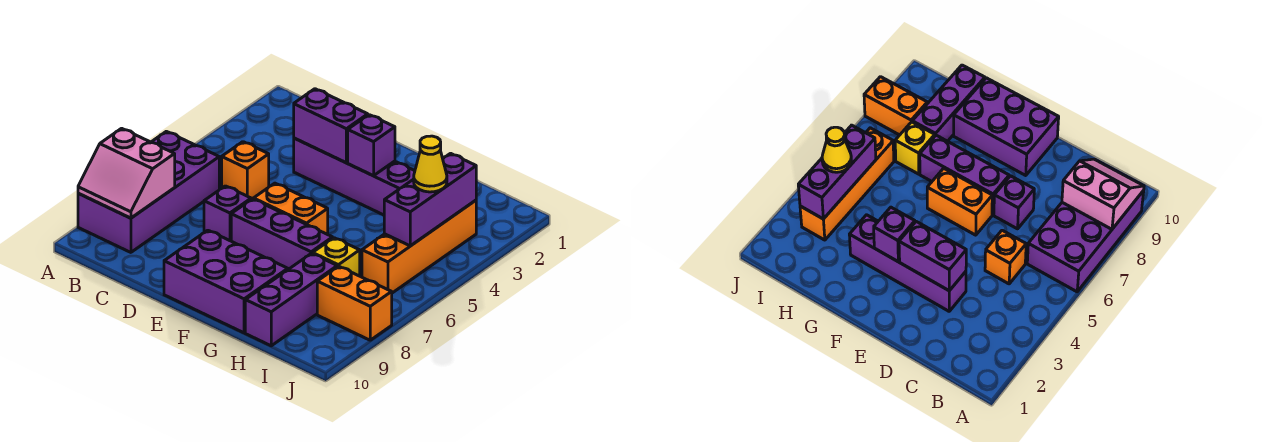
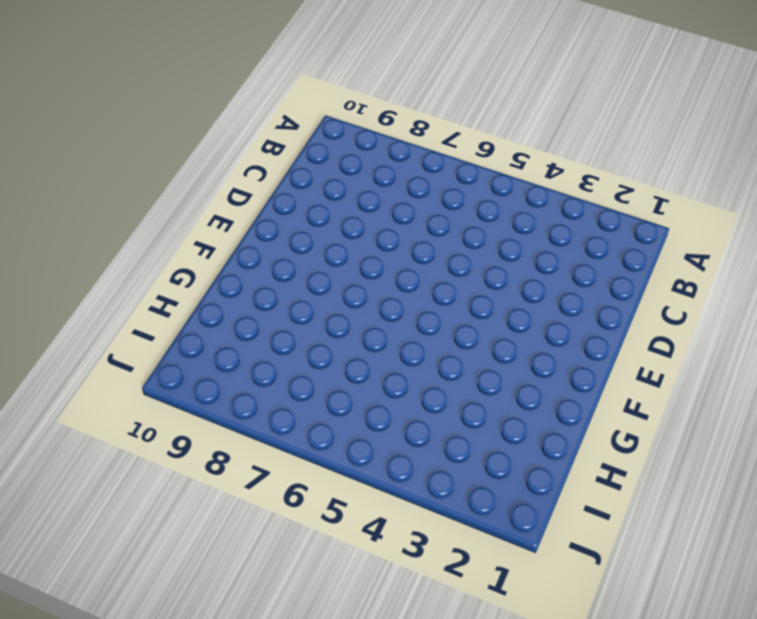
none -> purple 2x4 brick [78,131,219,252]
none -> orange 1x1 brick [222,142,269,199]
none -> purple 1x4 brick [294,138,415,215]

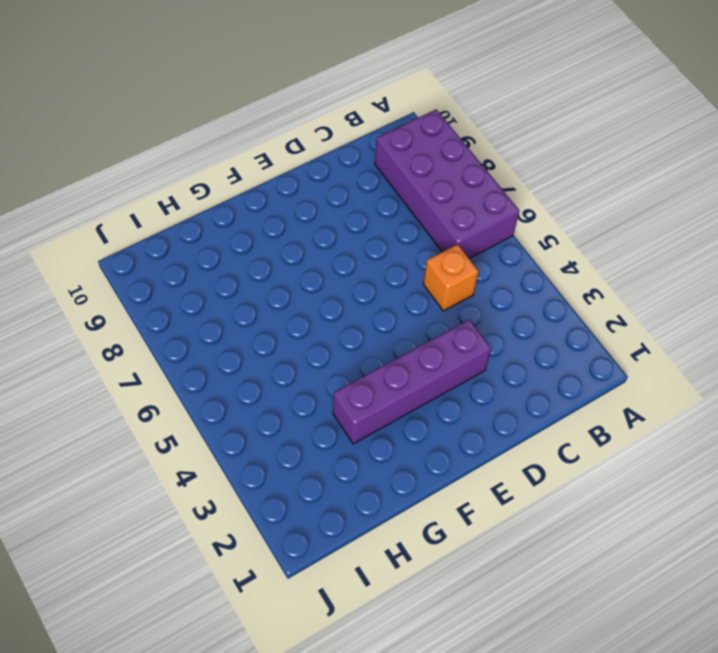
none -> purple 1x1 brick [204,186,251,241]
none -> orange 1x2 brick [254,183,328,234]
none -> purple 1x3 brick [231,199,333,269]

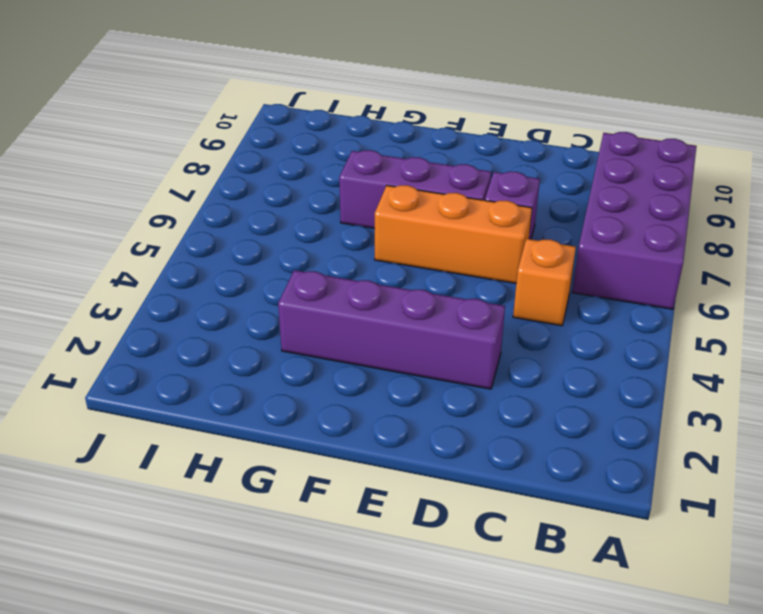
orange 1x3 brick [375,185,532,283] -> orange 1x2 brick [254,183,328,234]
none -> purple 2x3 brick [164,230,288,333]
none -> yellow 1x1 brick [313,238,360,276]
none -> purple 1x3 brick [245,253,337,346]

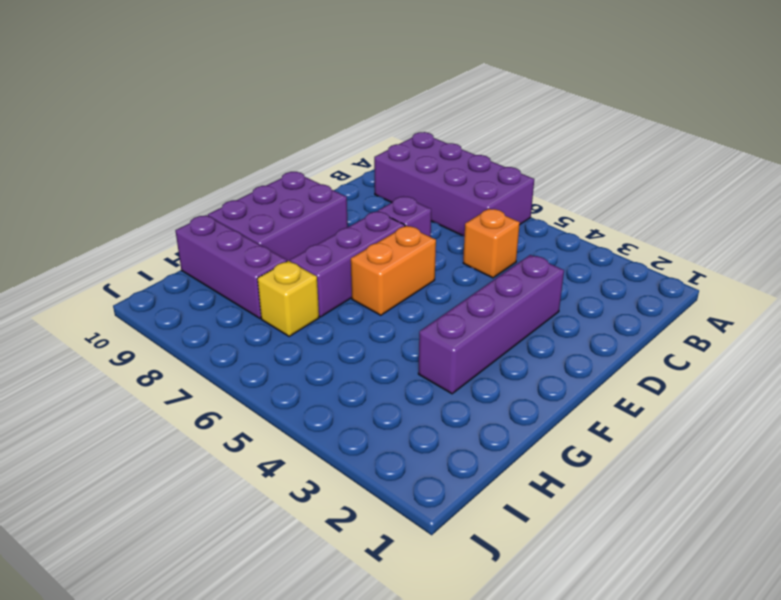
none -> orange 1x4 brick [362,200,476,293]
none -> orange 1x2 brick [317,266,392,340]
none -> pink 2x2 slope [78,128,175,218]

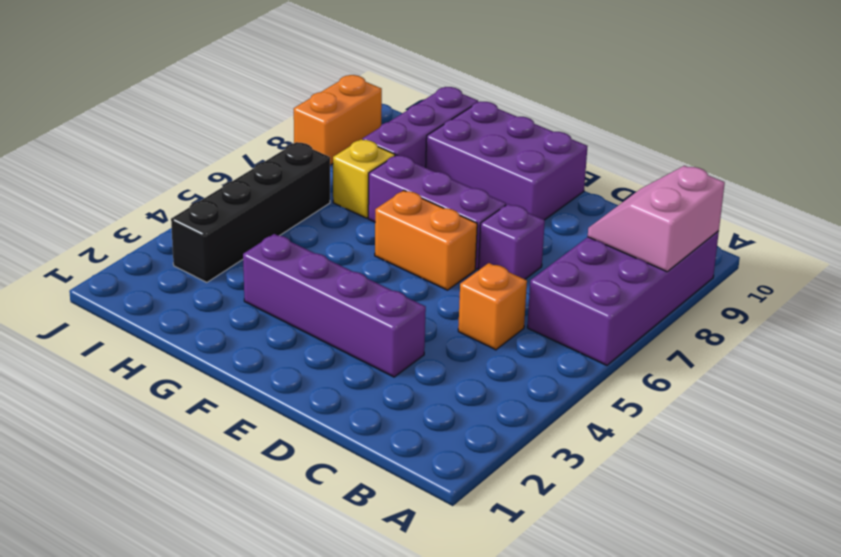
pink 2x2 slope [588,166,725,272] -> pink 2x2 slope turned to [78,128,175,218]
black 1x4 brick [171,142,330,282] -> orange 1x4 brick [362,200,476,293]
orange 1x2 brick [294,75,382,165] -> orange 1x2 brick turned to [317,266,392,340]
none -> purple 1x2 brick [294,89,368,163]
none -> purple 1x1 brick [348,115,395,176]
none -> purple 1x3 brick [384,153,476,246]

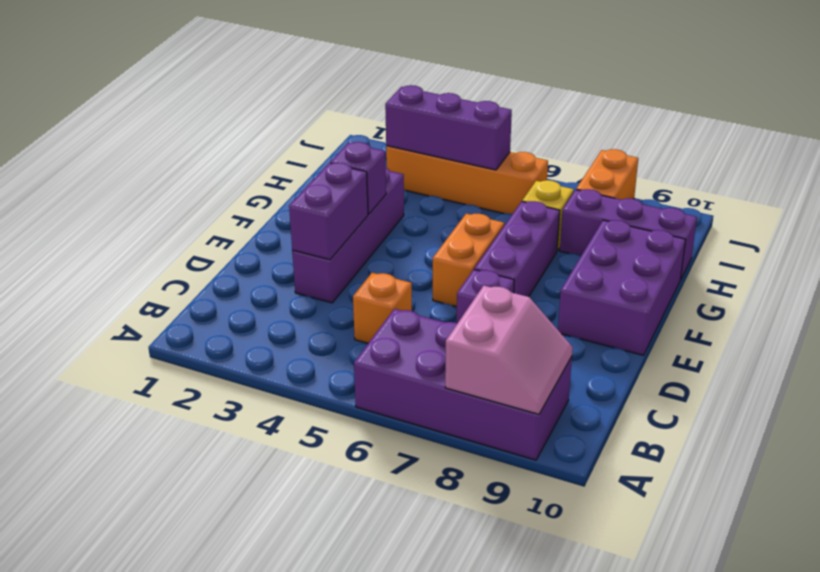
none -> yellow 1x1 cone [414,136,447,192]

